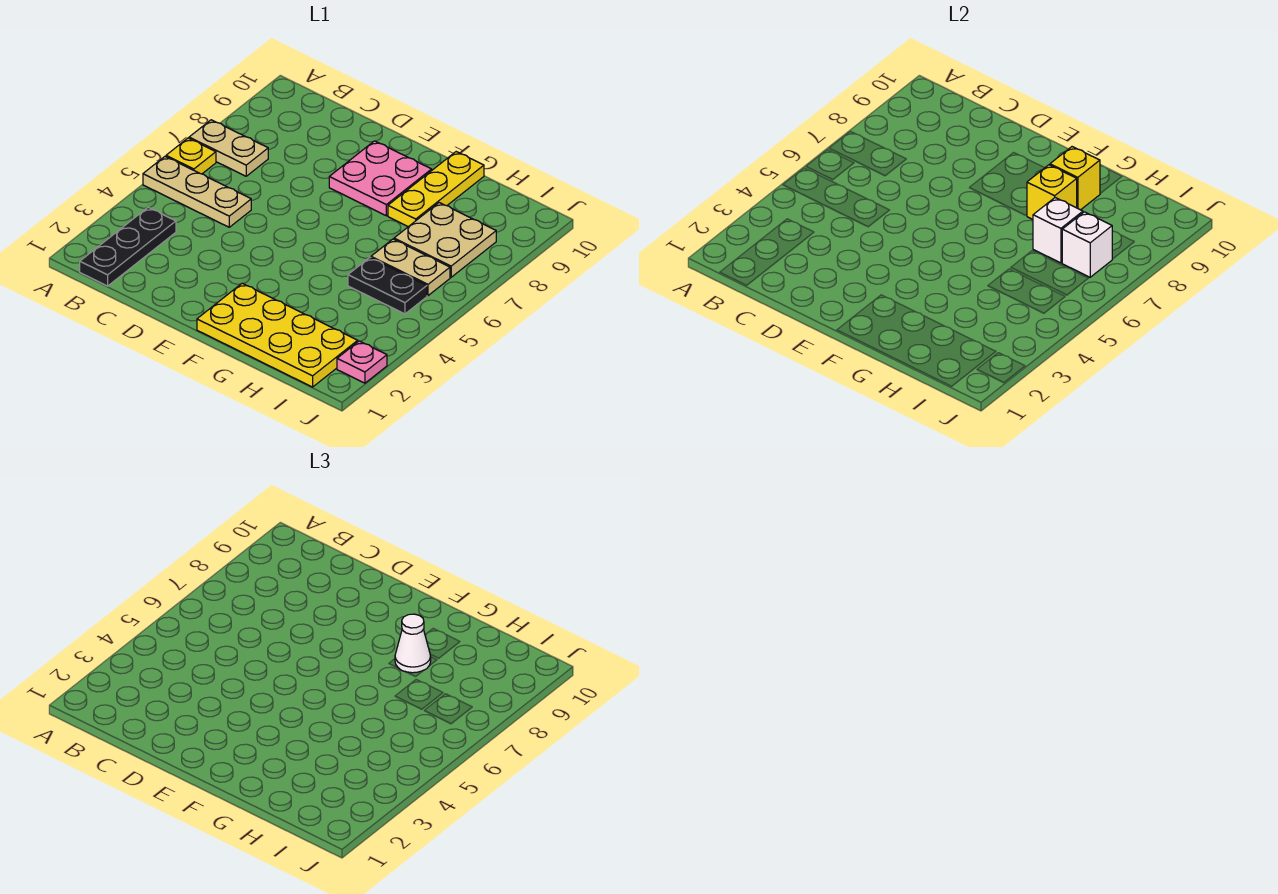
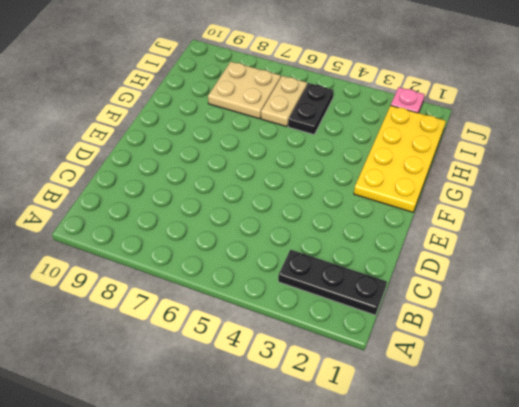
none -> tan 1x3 plate [143,157,251,227]
none -> yellow 1x1 plate [166,138,216,174]
none -> tan 1x2 plate [189,120,268,176]

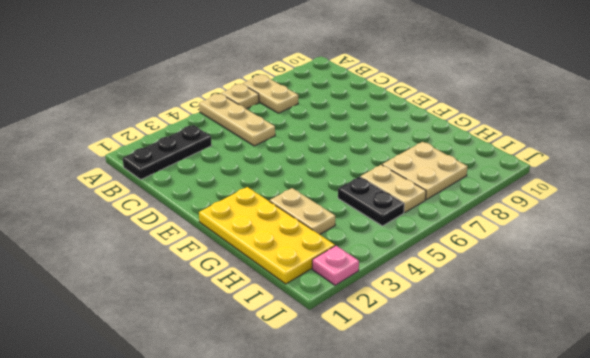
tan 1x1 plate [221,84,259,109] -> yellow 1x1 plate [166,138,216,174]
tan 1x2 plate [270,188,335,234] -> none
none -> pink 2x2 plate [329,141,432,216]
none -> yellow 1x3 plate [388,152,484,227]
none -> yellow 1x1 brick [1027,165,1077,219]

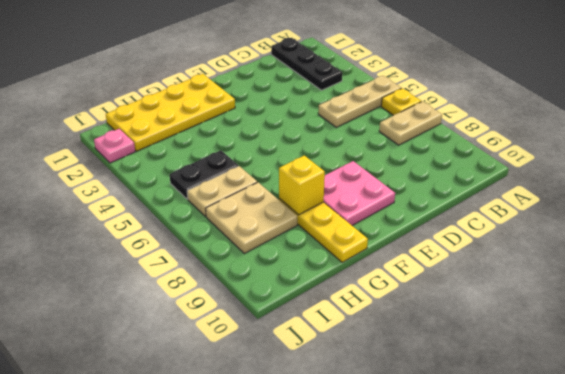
none -> yellow 1x1 brick [1050,147,1100,210]
none -> white 1x1 brick [1033,198,1083,263]
none -> white 1x1 brick [1062,212,1112,277]

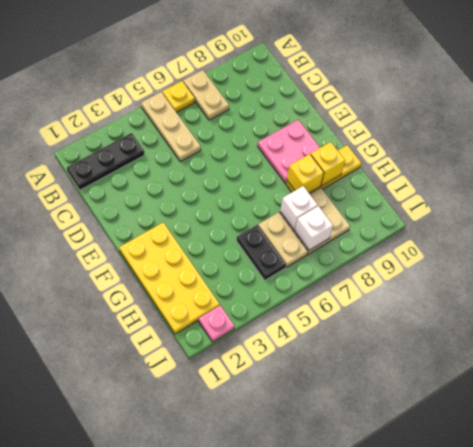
none -> white 1x1 cone [395,614,431,673]

